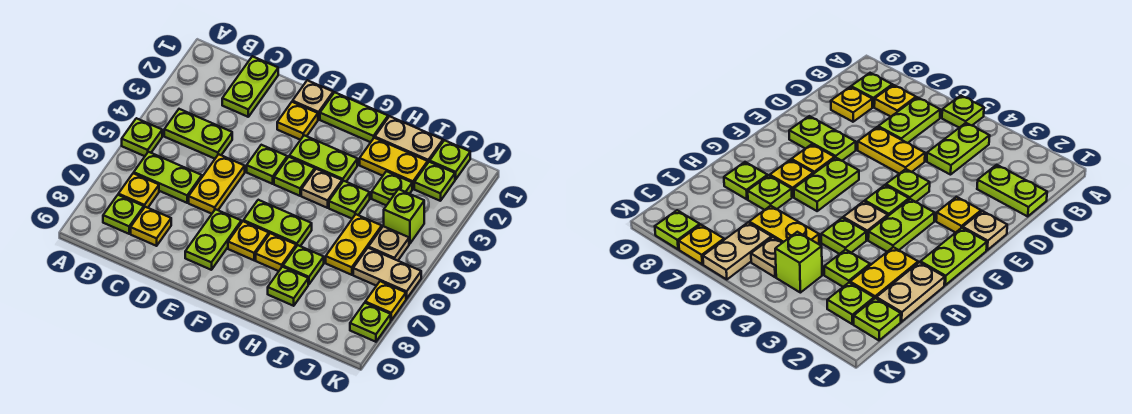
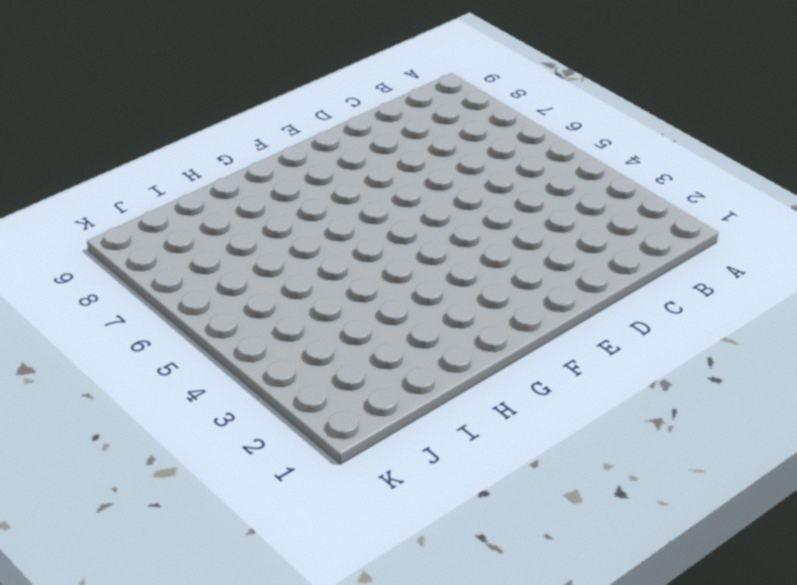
none -> lime 1x1 plate [122,118,162,156]
none -> lime 1x2 plate [164,109,232,159]
none -> lime 1x2 plate [134,152,202,203]
none -> yellow 1x1 plate [118,173,159,208]

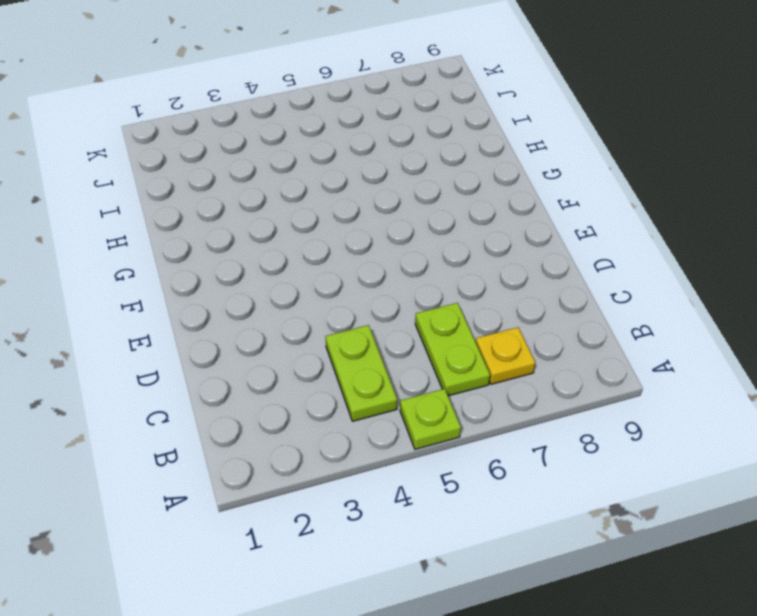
none -> lime 1x1 plate [103,195,144,234]
none -> lime 1x2 plate [222,56,278,117]
none -> yellow 1x1 plate [131,207,171,246]
none -> yellow 1x2 plate [189,154,245,214]

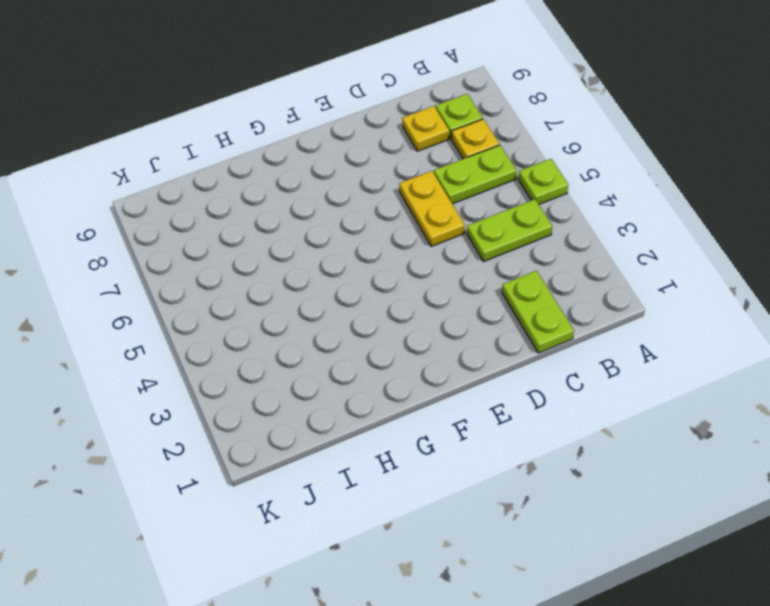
none -> tan 1x1 plate [293,80,333,119]
none -> yellow 1x1 plate [277,102,318,140]
none -> lime 1x1 plate [247,145,287,184]
none -> lime 1x2 plate [185,209,241,270]

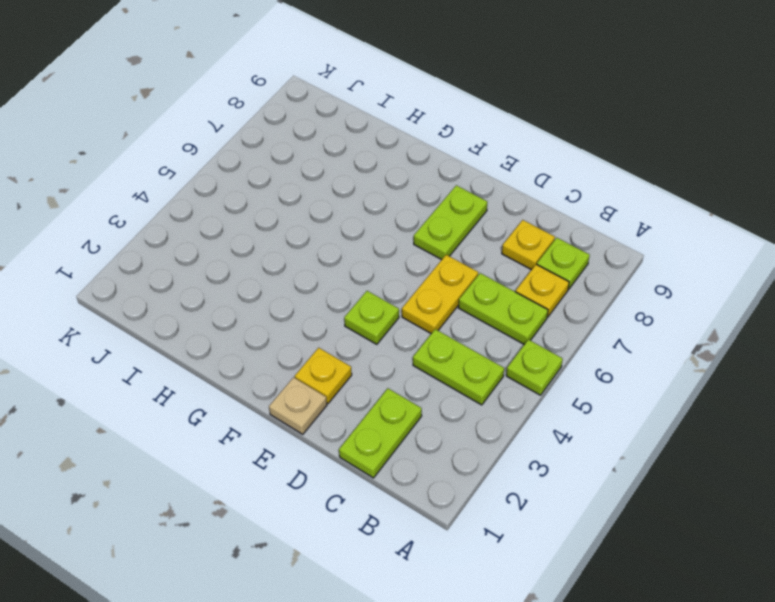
none -> lime 1x2 plate [320,92,388,142]
none -> lime 1x2 plate [289,135,357,182]
none -> lime 1x1 plate [274,157,315,196]
none -> lime 1x2 plate [243,200,312,246]

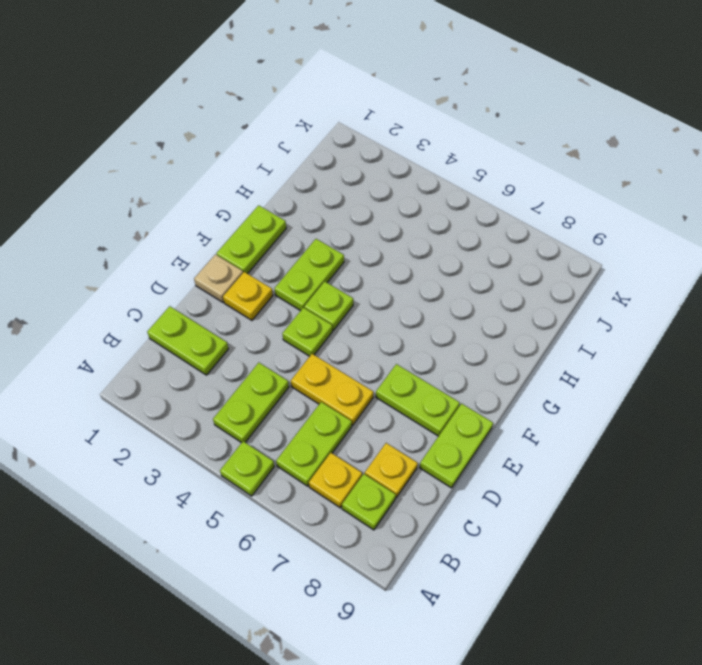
lime 1x2 plate [420,404,493,488] -> lime 1x2 plate moved to [243,200,312,246]
none -> yellow 1x1 plate [228,221,269,260]
none -> tan 1x1 plate [301,169,342,208]
none -> yellow 1x1 plate [256,233,296,271]
none -> tan 1x2 plate [375,116,443,162]

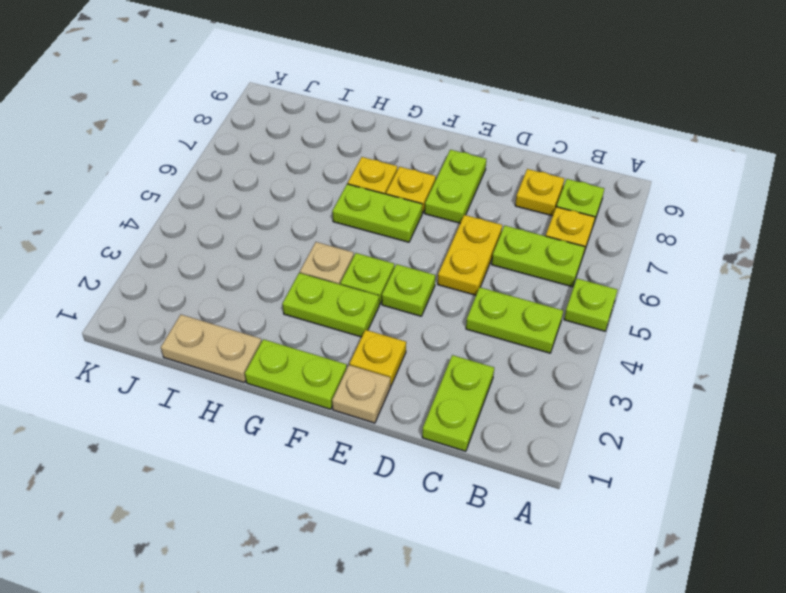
none -> yellow 1x2 plate [360,138,428,189]
none -> lime 1x1 plate [329,181,370,219]
none -> lime 1x1 plate [283,245,324,284]
none -> lime 1x1 plate [268,267,308,306]

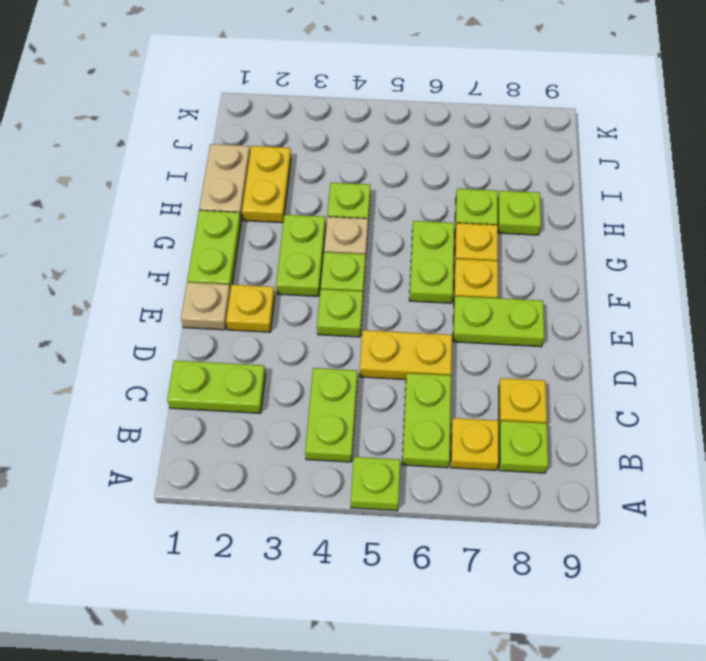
none -> lime 1x1 plate [372,171,412,205]
none -> yellow 1x2 plate [326,214,382,275]
none -> lime 1x1 plate [430,140,470,179]
none -> lime 1x1 plate [414,162,455,201]

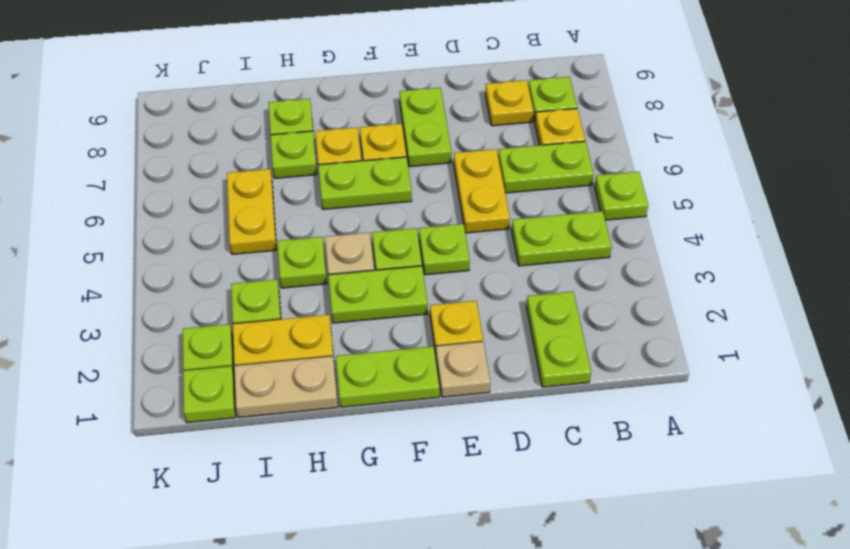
none -> lime 1x1 brick [384,189,424,244]
none -> tan 1x1 plate [368,226,409,261]
none -> tan 1x2 plate [353,248,421,299]
none -> yellow 1x1 plate [365,281,406,320]

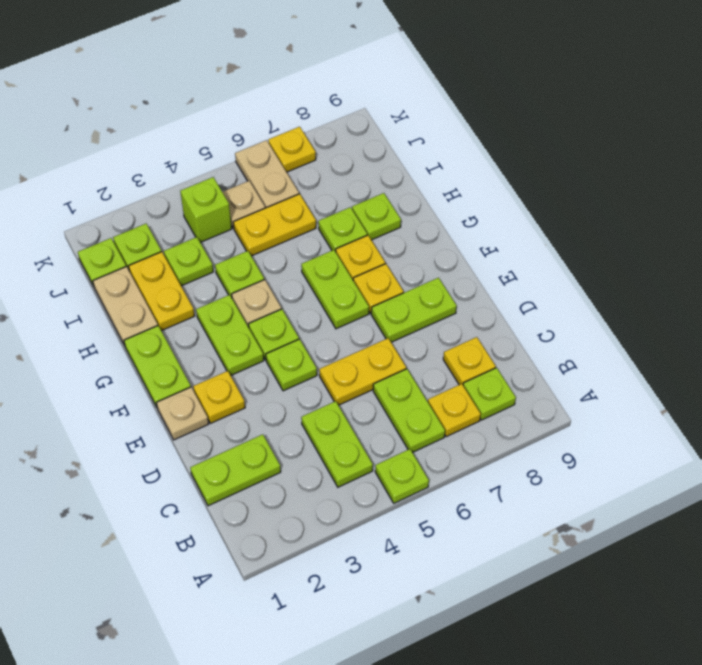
none -> lime 1x1 plate [350,303,391,342]

